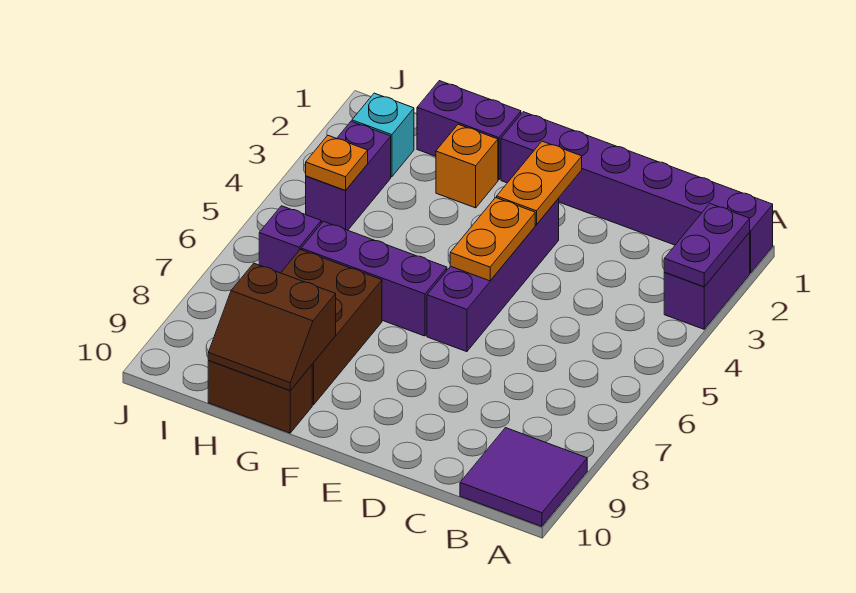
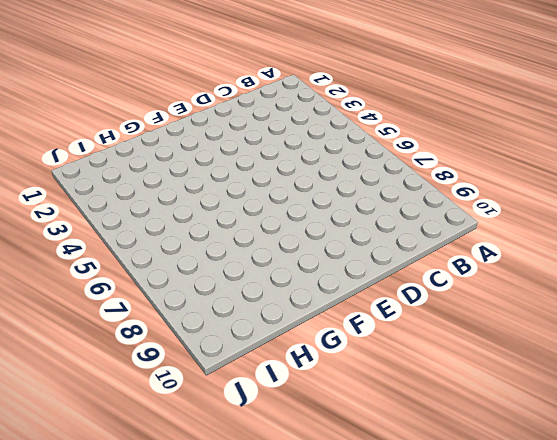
none -> purple 1x6 brick [501,112,773,273]
none -> purple 1x2 brick [664,233,750,329]
none -> purple 2x2 tile [460,428,587,526]

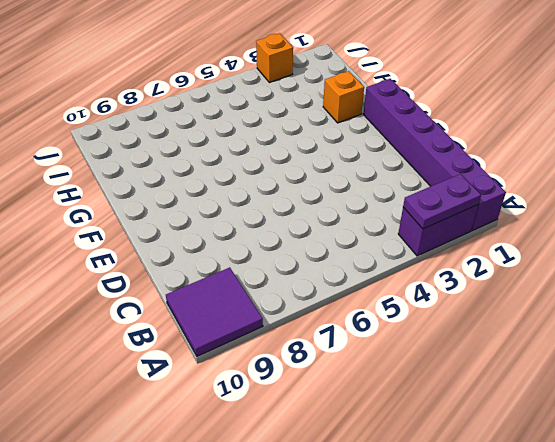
orange 1x1 brick [256,33,293,83] -> none
none -> purple 1x4 brick [427,199,559,352]
none -> purple 1x3 brick [301,221,447,336]
none -> purple 1x2 brick [417,81,521,180]

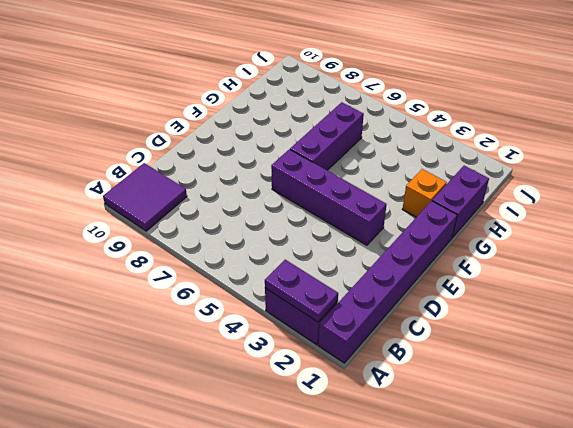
none -> brown 2x3 brick [281,250,382,405]
none -> brown 1x2 brick [208,361,312,433]
none -> cyan 1x1 brick [352,93,414,177]

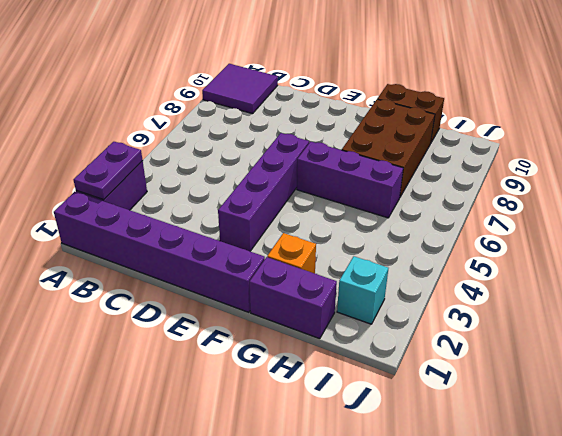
none -> purple 1x2 brick [306,121,391,230]
none -> purple 1x1 brick [259,206,321,273]
none -> orange 1x2 plate [497,141,582,225]

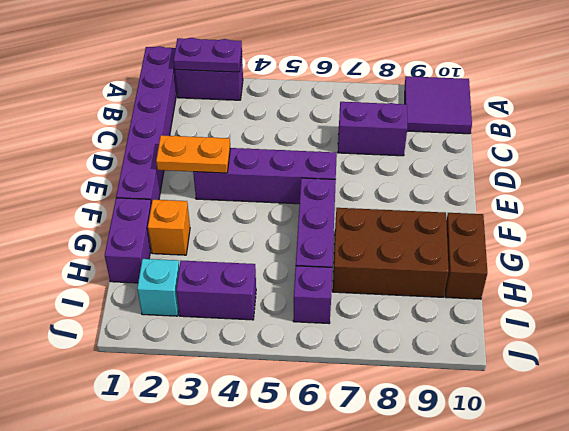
purple 1x2 brick [338,102,407,156] -> none
none -> orange 1x2 plate [450,198,535,281]
none -> brown 2x2 slope [208,263,336,390]
none -> orange 1x1 plate [306,135,368,190]

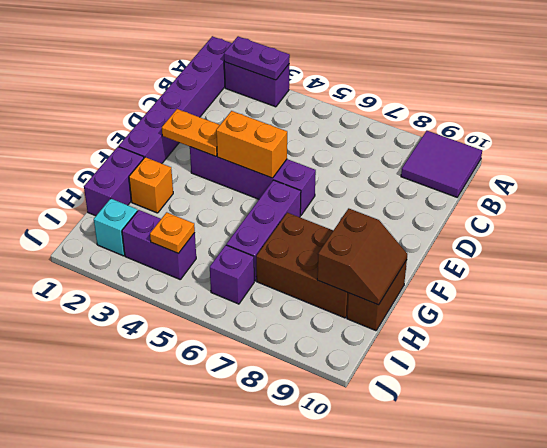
orange 1x2 brick [216,111,287,178] -> orange 1x2 plate [450,198,535,281]

